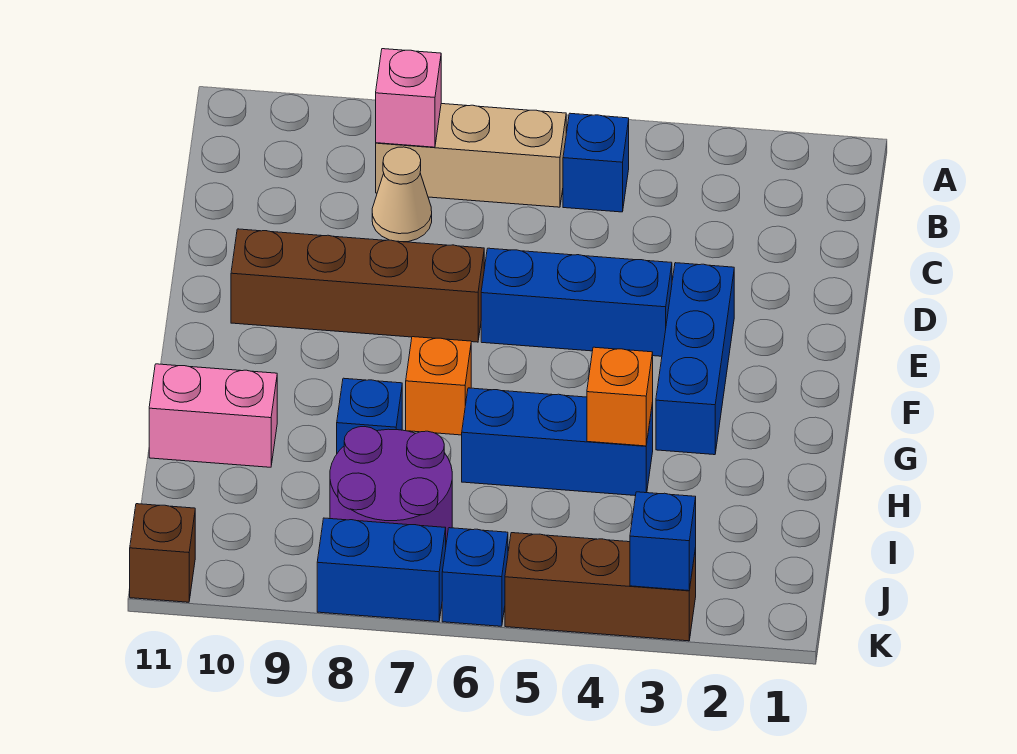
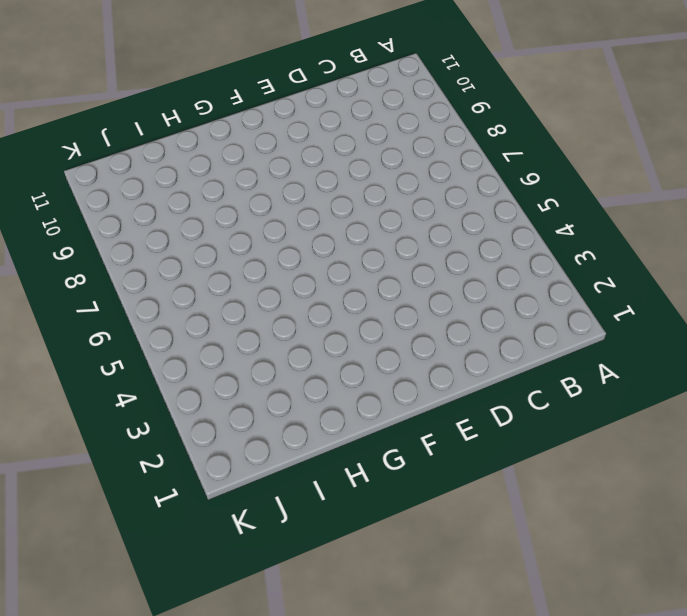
none -> blue 1x1 brick [563,113,629,212]
none -> tan 1x3 brick [376,104,566,207]
none -> tan 1x1 cone [372,147,432,242]

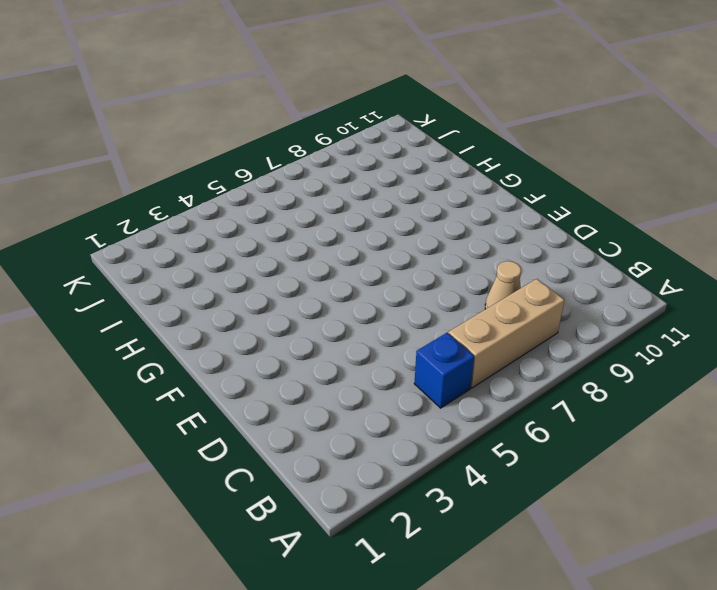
none -> blue 1x3 brick [656,263,734,455]
none -> blue 1x3 brick [481,248,672,356]
none -> brown 1x4 brick [231,229,484,342]

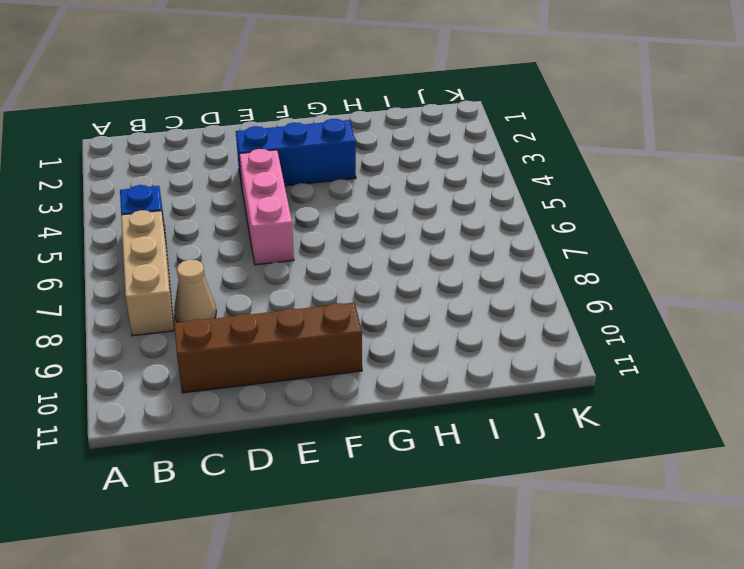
brown 1x4 brick [174,303,362,393] -> brown 1x4 brick turned to [231,229,484,342]
pink 1x3 brick [240,149,294,265] -> blue 1x3 brick [481,248,672,356]
none -> orange 1x1 brick [406,337,471,435]
none -> blue 1x3 brick [462,388,653,496]
none -> blue 1x1 brick [337,378,402,453]

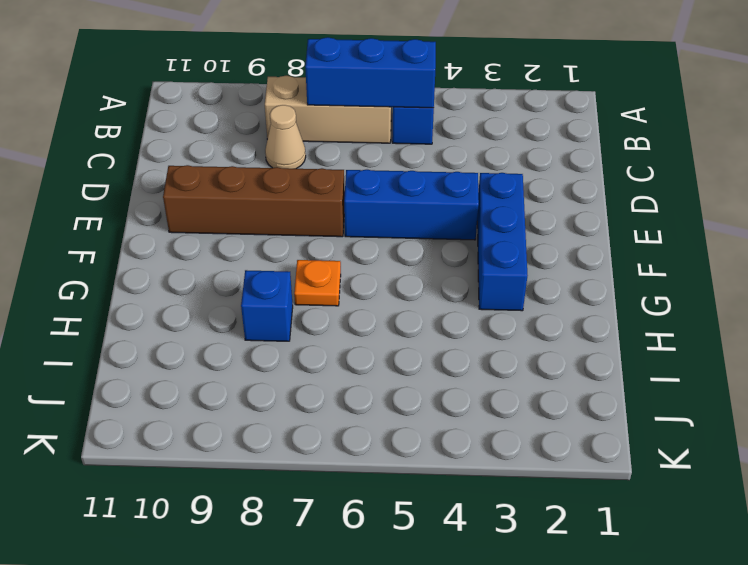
blue 1x3 brick [305,37,436,108] -> blue 1x3 brick moved to [462,388,653,496]
orange 1x1 plate [294,260,341,306] -> orange 1x1 brick [406,337,471,435]
none -> pink 1x2 brick [149,364,277,467]
none -> purple 2x2 round brick [330,427,452,542]
none -> brown 1x3 brick [505,533,696,641]

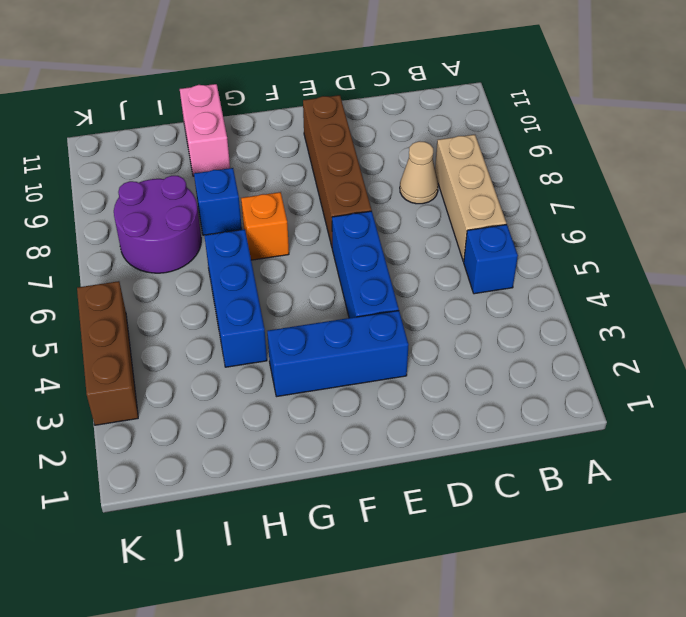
none -> blue 1x1 brick [442,528,508,626]
none -> blue 1x2 brick [317,518,446,622]
none -> brown 1x1 brick [130,504,195,602]

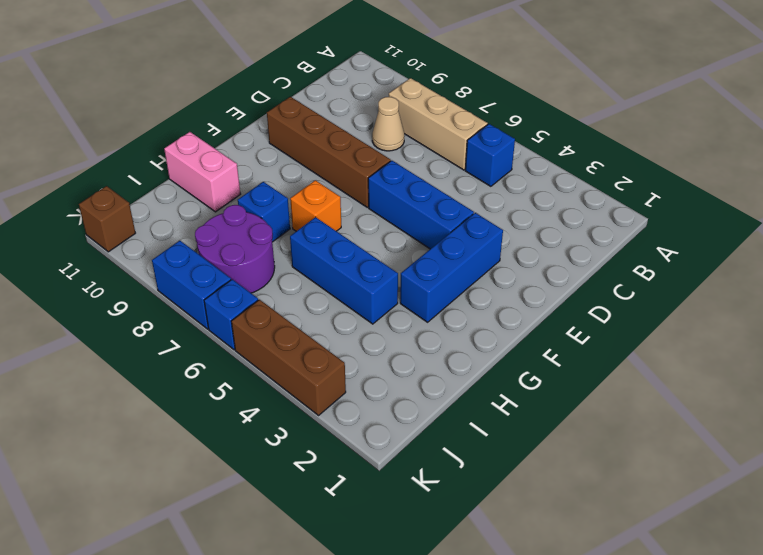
none -> pink 1x1 brick [376,49,441,147]
none -> orange 1x1 brick [587,347,653,446]
none -> blue 1x1 brick [630,492,696,591]

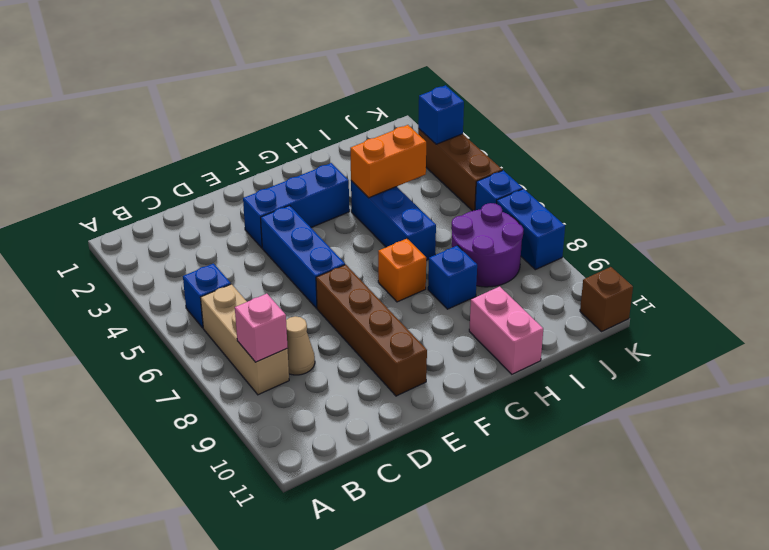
orange 1x2 brick [350,125,426,198] -> orange 1x1 brick [587,347,653,446]

